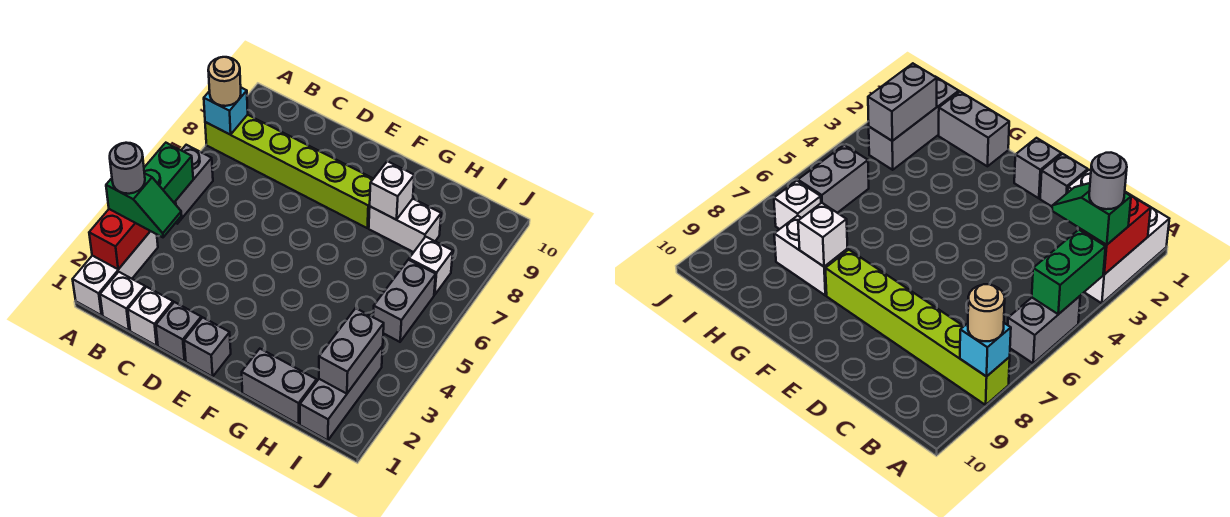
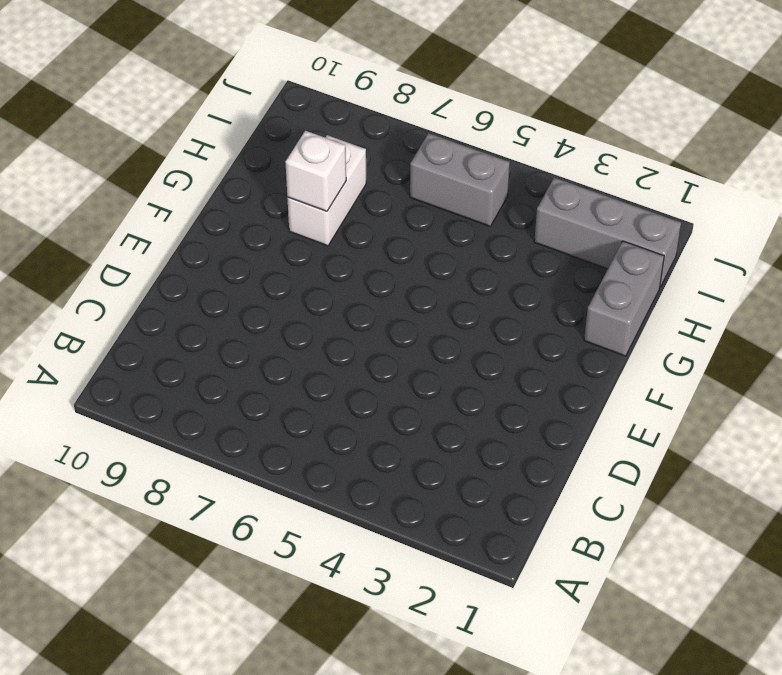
none -> white 1x3 brick [73,231,158,315]
none -> grey 1x2 brick [174,145,213,224]
none -> lime 1x6 brick [205,115,373,228]

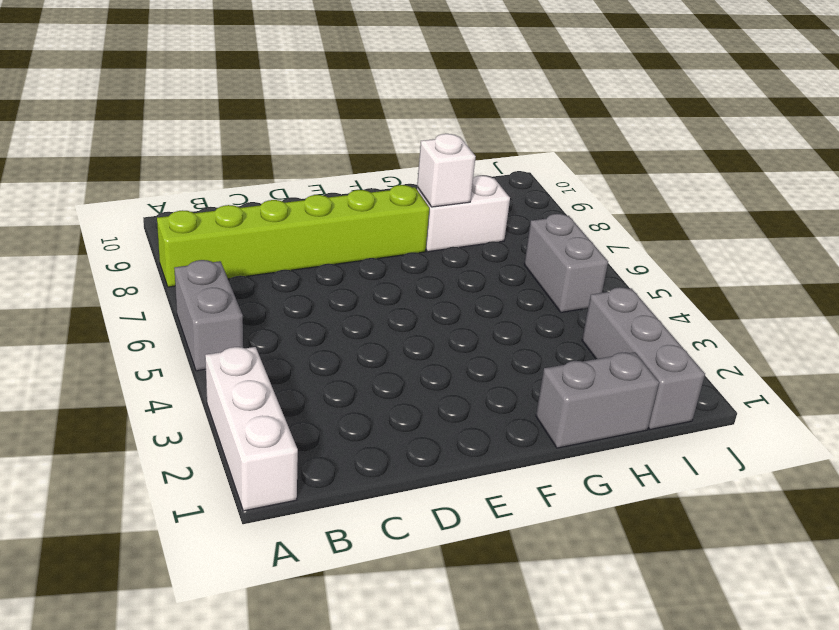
none -> white 1x1 brick [100,272,145,330]
none -> white 1x1 brick [128,287,173,346]
none -> grey 1x1 brick [156,302,201,361]

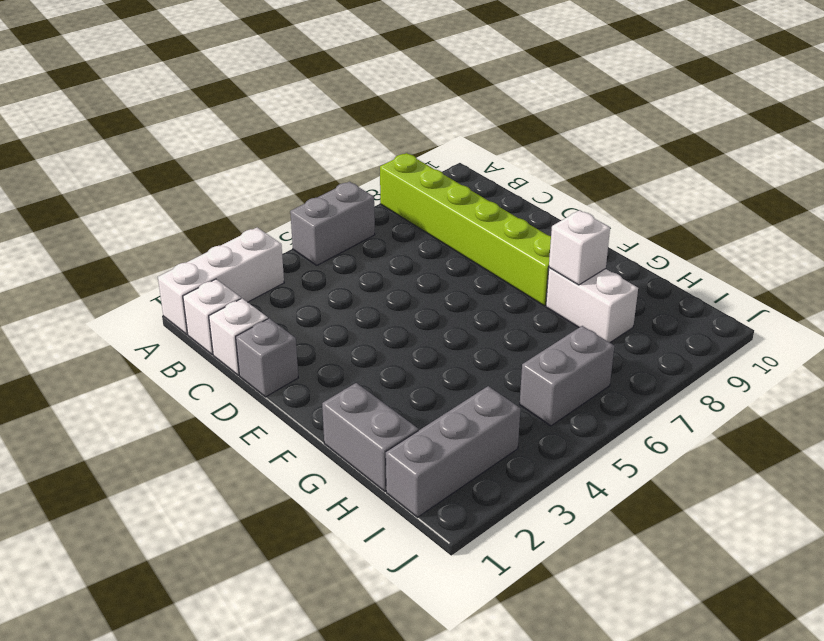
none -> grey 1x1 brick [184,317,231,377]
none -> white 1x1 brick [409,237,453,295]
none -> red 1x2 brick [89,209,150,269]

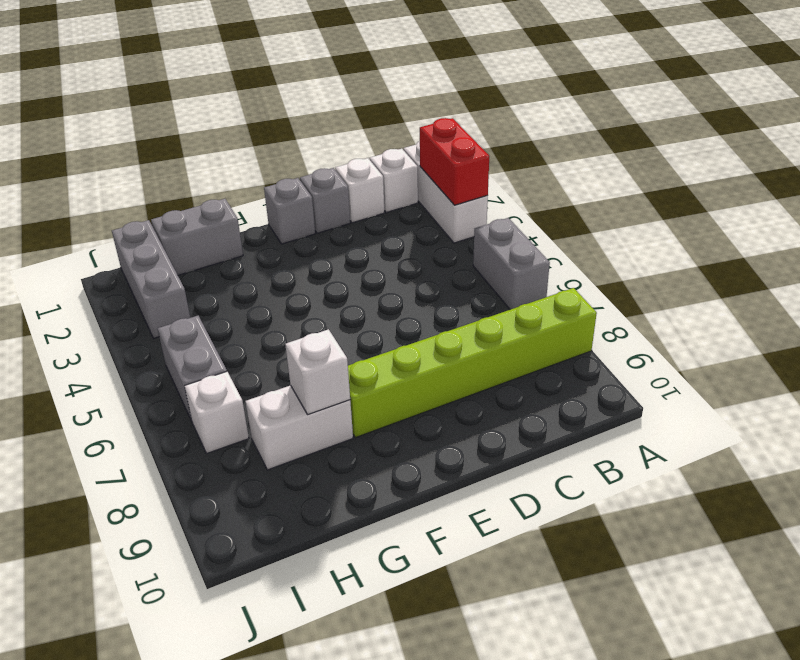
none -> green 1x2 brick [144,143,193,202]
none -> cyan 1x1 brick [204,88,248,135]
none -> grey 1x2 brick [319,308,384,394]

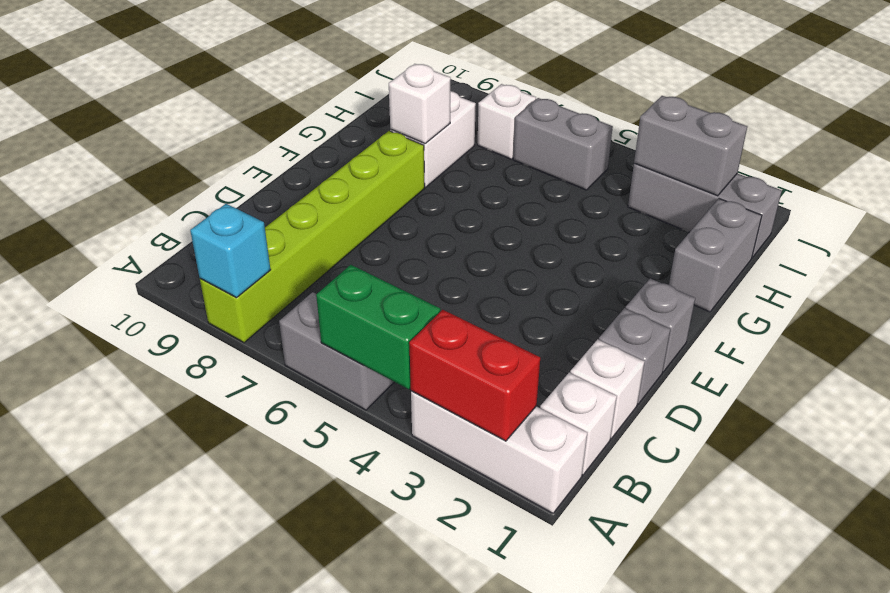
none -> green 1x2 slope [106,173,182,237]
none -> tan 1x1 round brick [208,57,241,106]
none -> grey 1x1 round brick [110,143,145,194]

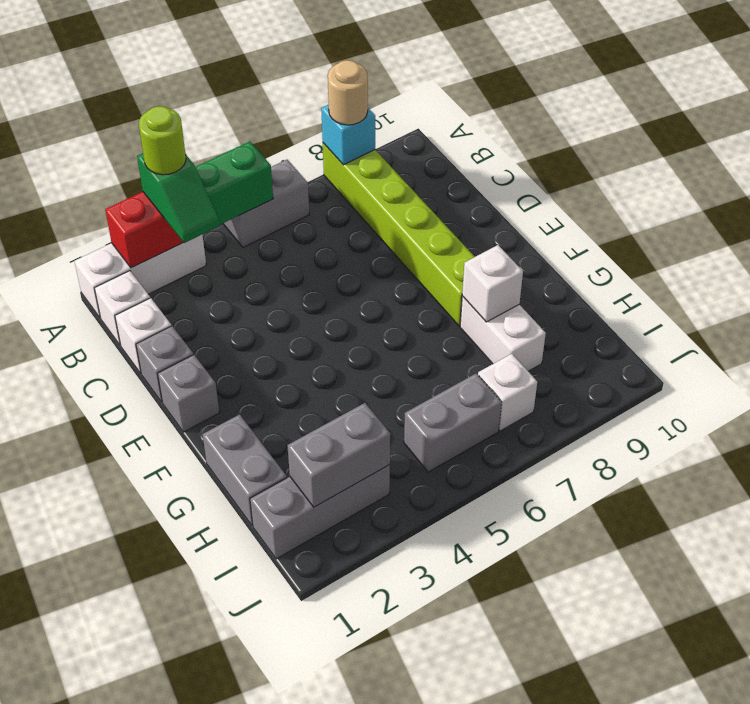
lime 1x1 round brick [139,106,186,175] -> grey 1x1 round brick [110,143,145,194]

